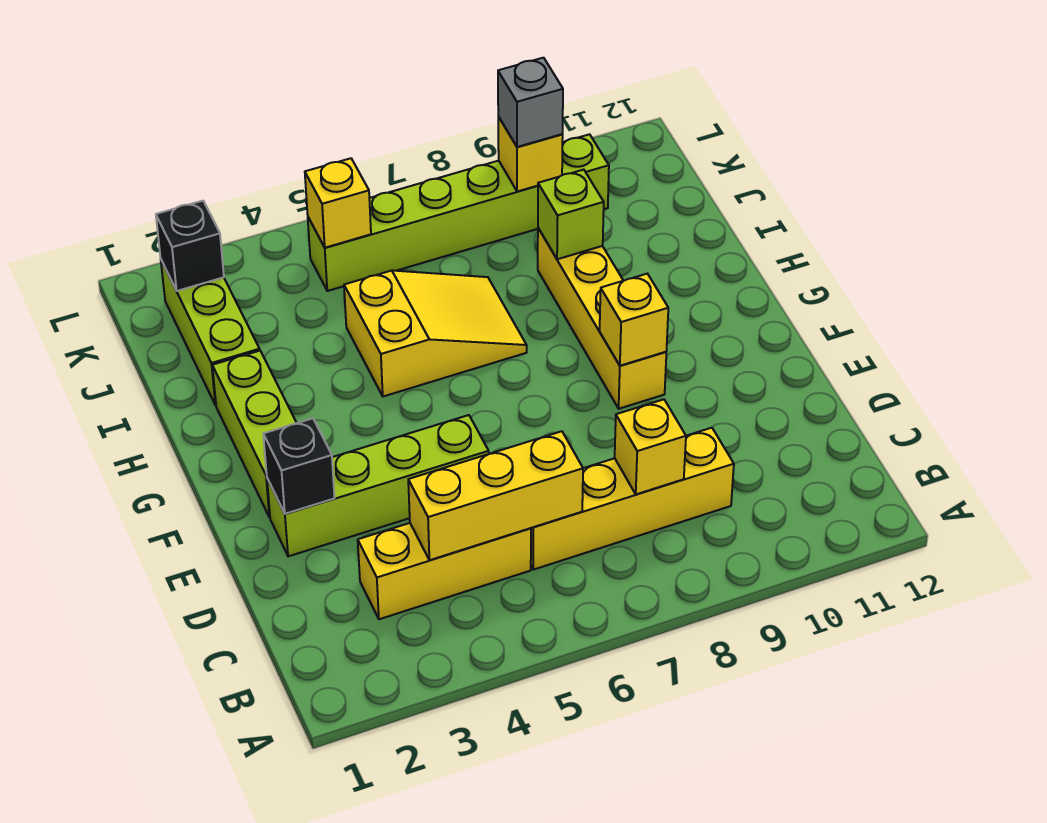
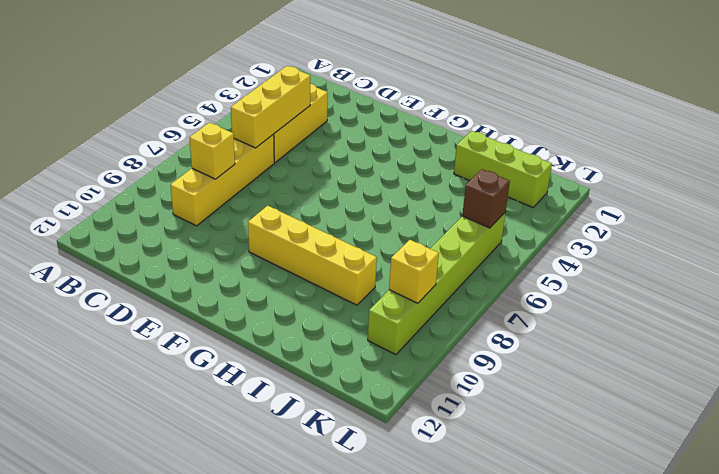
brown 1x1 brick [462,169,510,228] -> yellow 1x1 brick [305,158,371,248]
none -> lime 1x4 brick [267,415,489,556]
none -> lime 1x3 brick [212,351,296,517]
none -> yellow 2x3 slope [344,271,527,396]

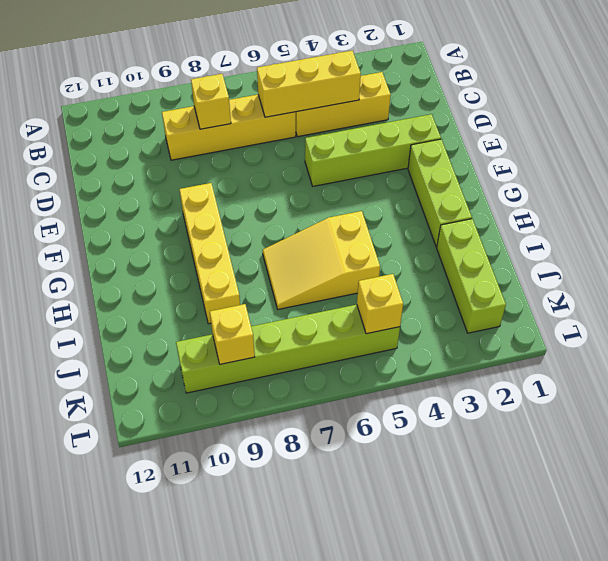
none -> black 1x1 brick [263,418,334,514]
none -> yellow 1x1 brick [600,274,668,366]
none -> lime 1x1 brick [538,170,604,259]

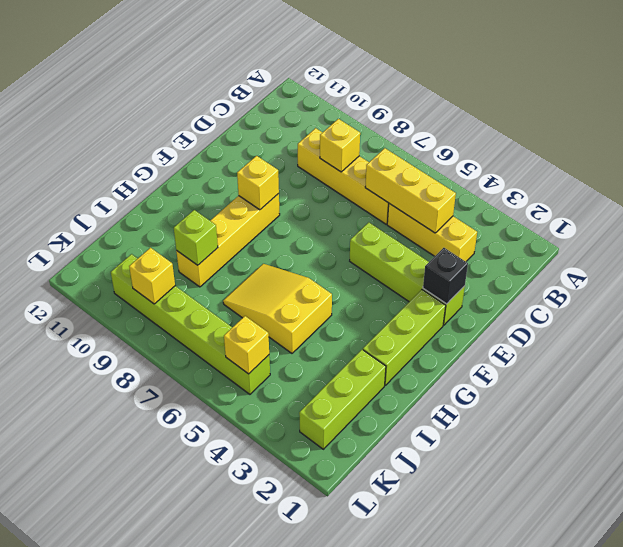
none -> black 1x1 brick [156,201,224,291]
none -> grey 1x1 brick [498,58,563,147]

